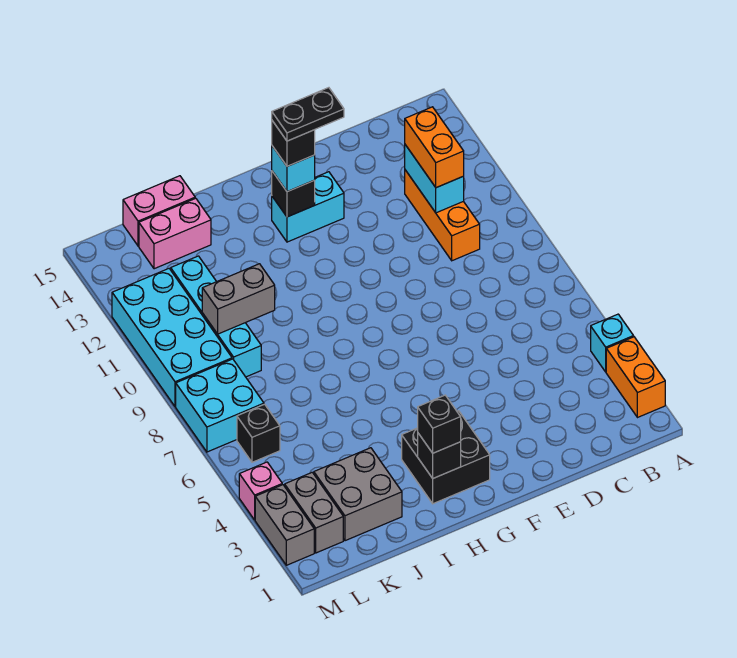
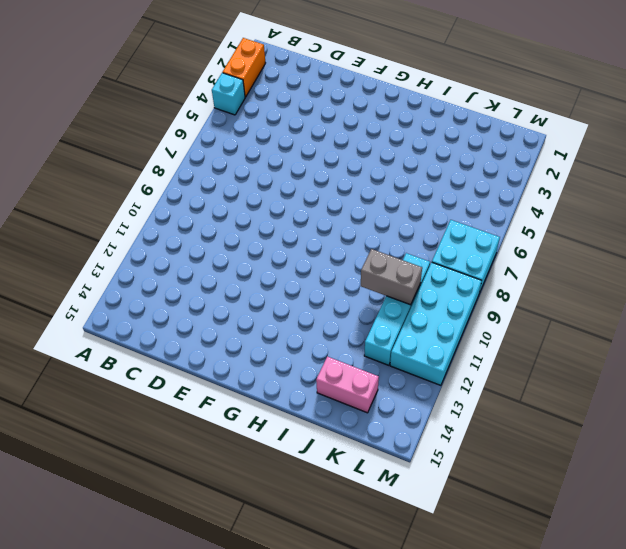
none -> orange 1x3 brick [405,170,480,261]
none -> cyan 1x2 brick [272,172,344,242]
none -> black 2x2 brick [402,411,490,504]

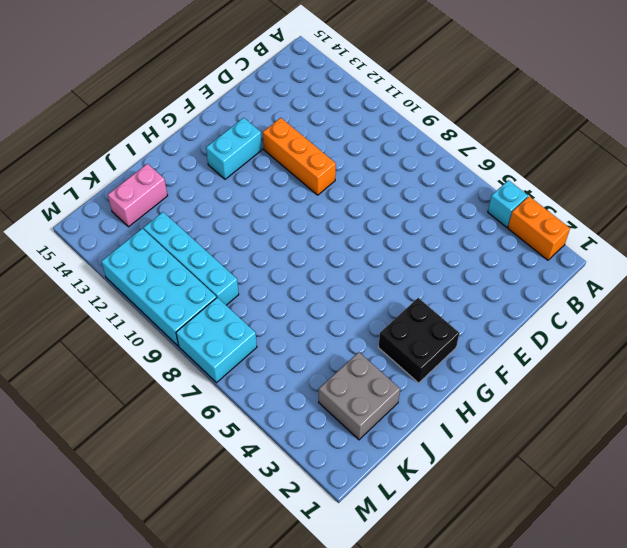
orange 1x3 brick [263,118,336,195] -> orange 1x3 brick moved to [405,170,480,261]
none -> pink 1x2 brick [123,176,195,246]
none -> grey 1x2 brick [285,472,343,553]
none -> black 1x1 brick [237,404,280,462]

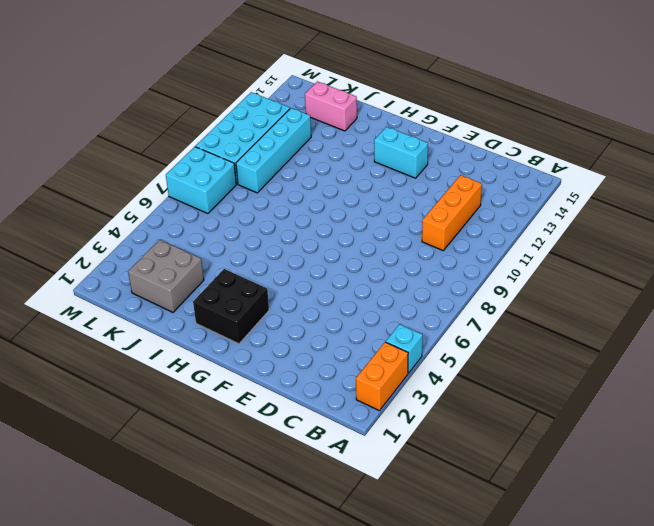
none -> pink 1x2 brick [123,176,195,246]
none -> grey 1x2 brick [285,472,343,553]
none -> black 1x1 brick [237,404,280,462]

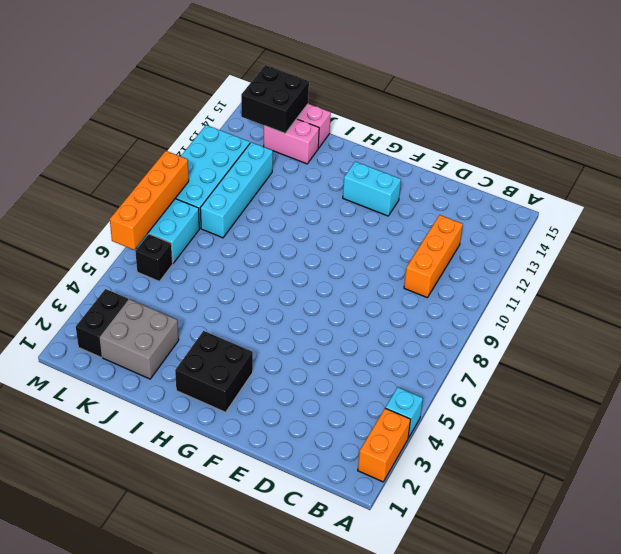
black 2x2 brick [241,65,309,133] -> none
black 1x2 brick [76,289,129,357] -> grey 1x2 brick [285,472,343,553]
orange 1x4 brick [110,151,189,250] -> none
none -> grey 1x2 brick [255,485,314,565]
none -> pink 1x1 brick [239,462,282,520]
none -> cyan 1x2 brick [405,145,464,213]

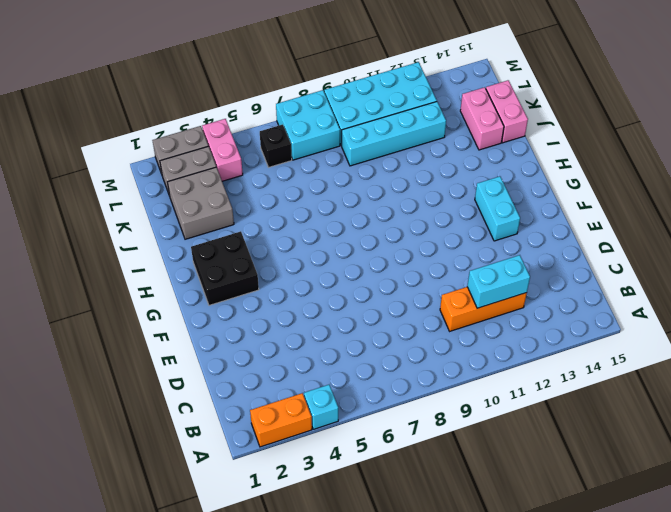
pink 1x2 brick [202,119,243,181] -> pink 1x1 brick [239,462,282,520]
none -> black 1x1 brick [272,171,315,217]
none -> black 1x1 brick [418,433,461,478]
none -> grey 1x2 brick [202,264,275,334]

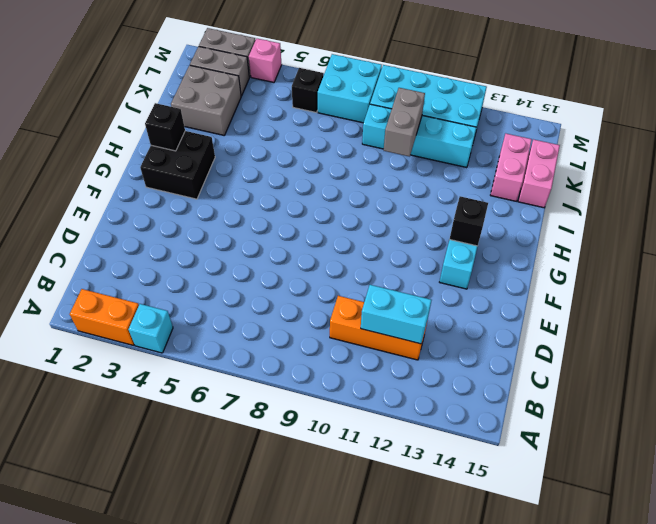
none -> orange 1x2 brick [405,107,464,188]
none -> cyan 1x1 brick [272,146,315,192]
none -> black 1x1 brick [418,395,461,453]

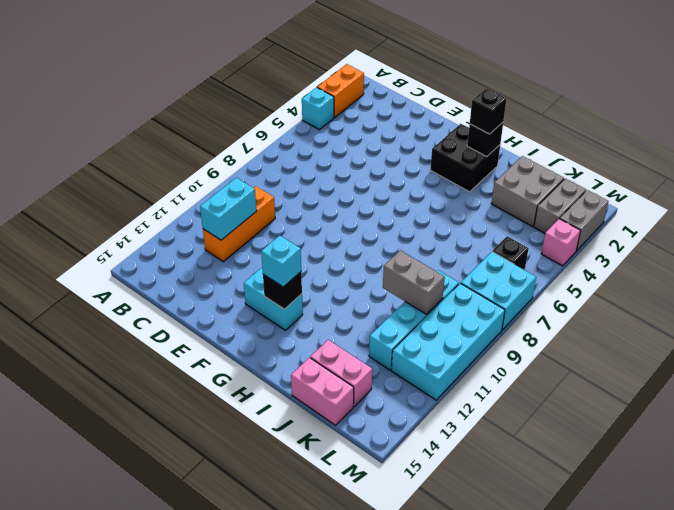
none -> orange 1x2 brick [405,107,464,188]
none -> black 1x1 brick [272,121,315,166]
none -> black 1x2 plate [272,88,344,141]

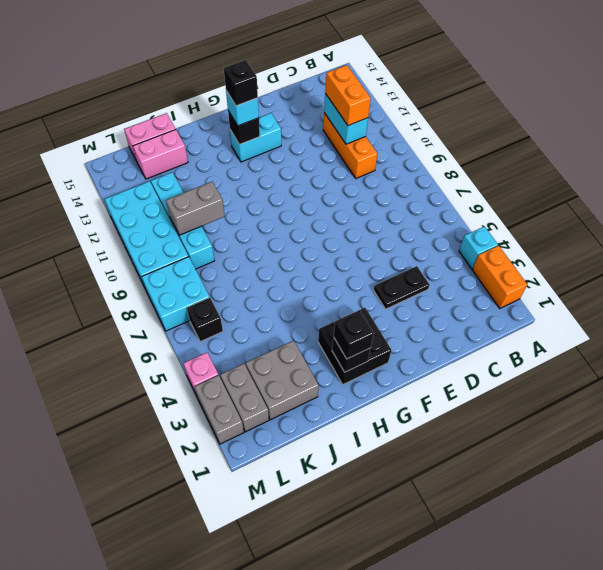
black 1x2 plate [374,266,430,309] -> black 1x2 plate moved to [272,88,344,141]

